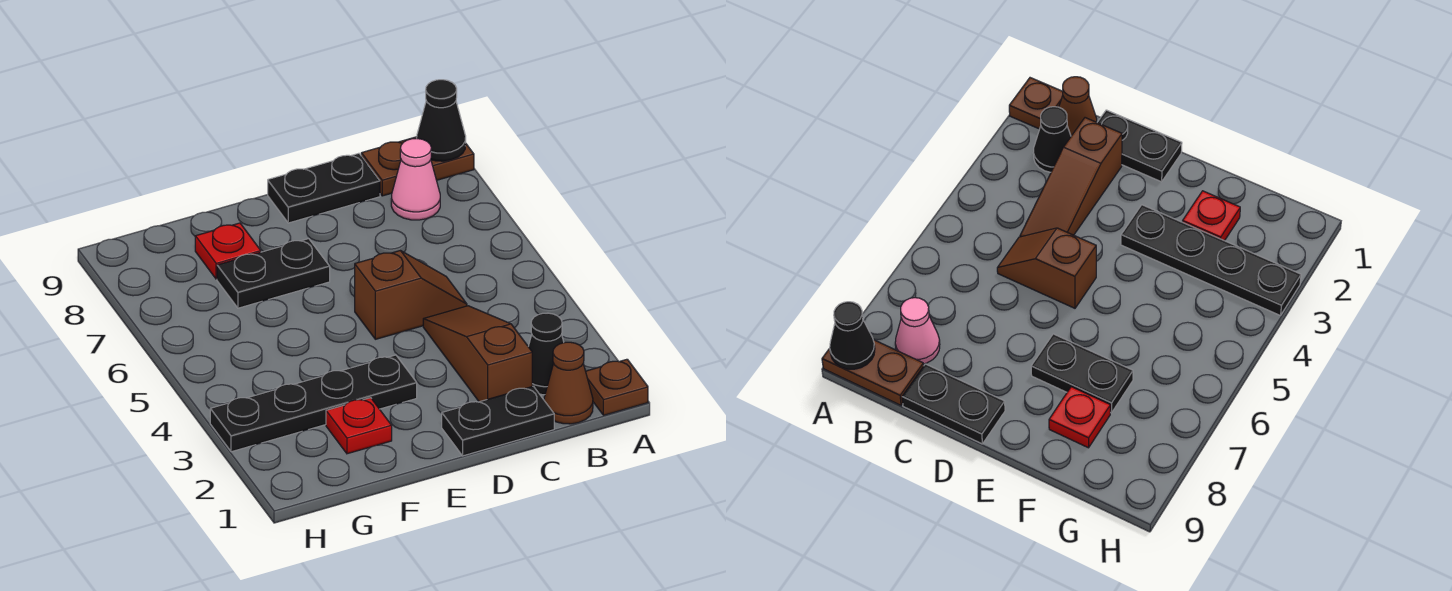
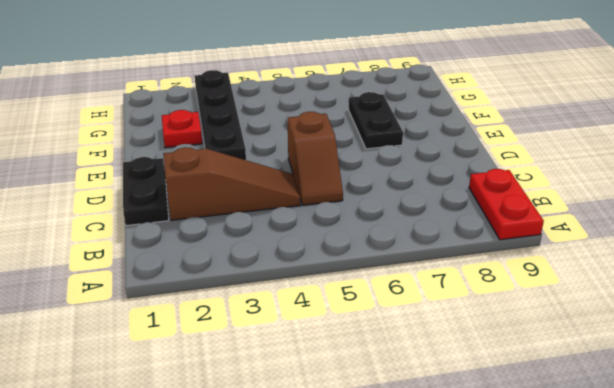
red 1x2 plate [469,169,544,240] -> brown 1x2 plate [361,137,474,196]
none -> brown 1x1 plate [586,359,648,415]
none -> brown 1x1 cone [544,342,593,424]
none -> black 1x1 cone [528,313,564,395]

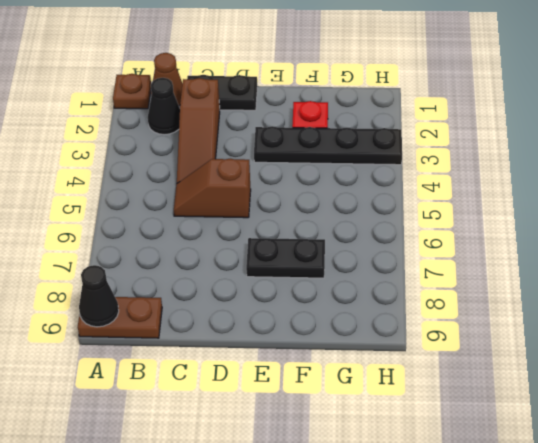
none -> pink 1x1 cone [391,139,440,220]
none -> black 1x2 plate [268,153,380,223]
none -> red 1x1 plate [195,223,261,279]

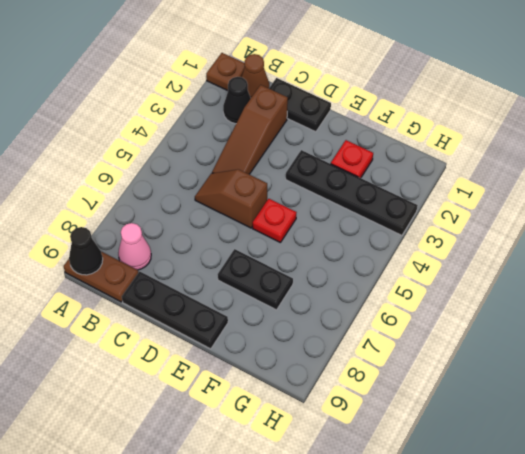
black 1x3 plate [122,271,228,349] -> black 1x2 plate [268,153,380,223]
red 1x1 plate [253,199,297,243] -> red 1x1 plate moved to [195,223,261,279]

